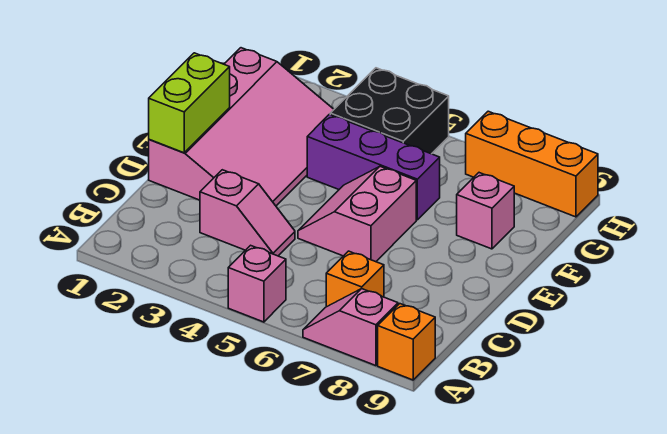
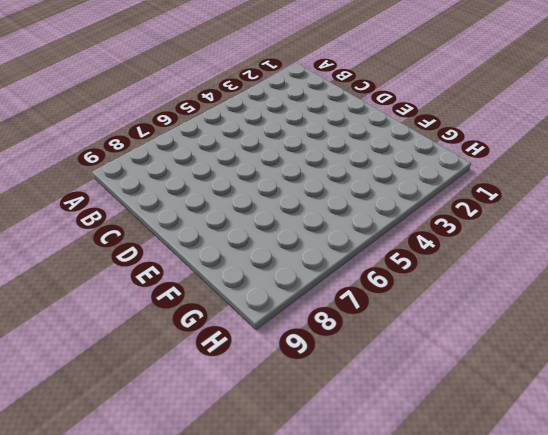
none -> pink 1x1 brick [228,245,286,322]
none -> pink 1x2 slope [303,289,398,366]
none -> orange 1x1 brick [378,304,435,380]

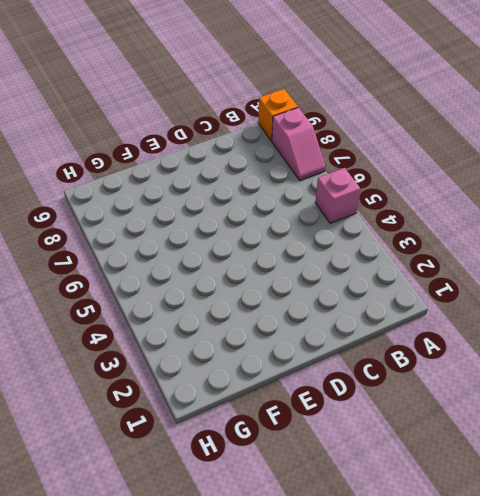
none -> orange 1x1 brick [326,251,384,307]
none -> pink 1x2 slope [200,170,295,256]
none -> pink 3x4 slope [149,48,334,206]

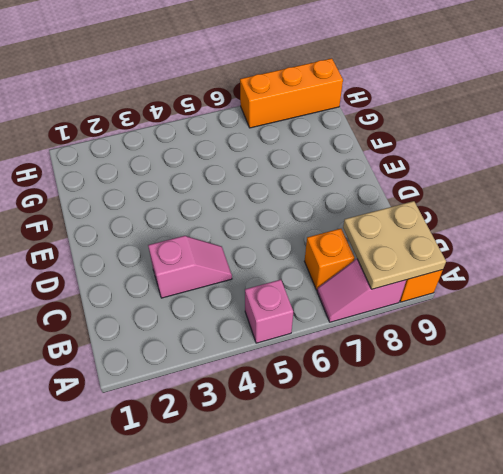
tan 2x2 plate [343,201,446,289] -> none
none -> pink 3x4 slope [149,48,334,206]
none -> pink 2x2 slope [298,167,416,262]
none -> purple 1x3 brick [307,114,440,220]

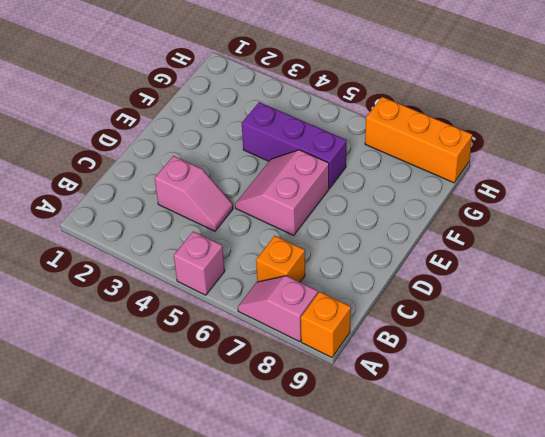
none -> pink 3x4 slope [149,48,334,206]
none -> pink 1x1 brick [457,173,514,249]
none -> black 2x2 brick [330,68,449,154]

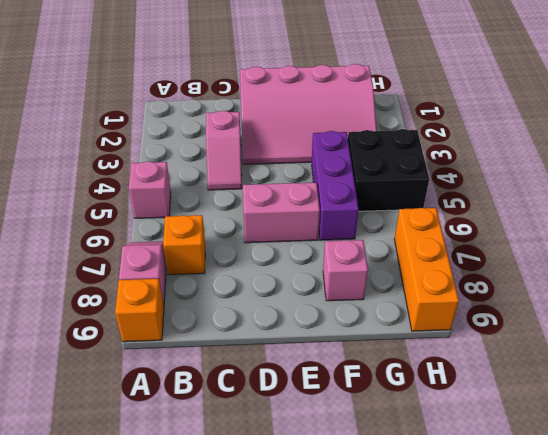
none -> lime 1x2 brick [149,53,230,153]

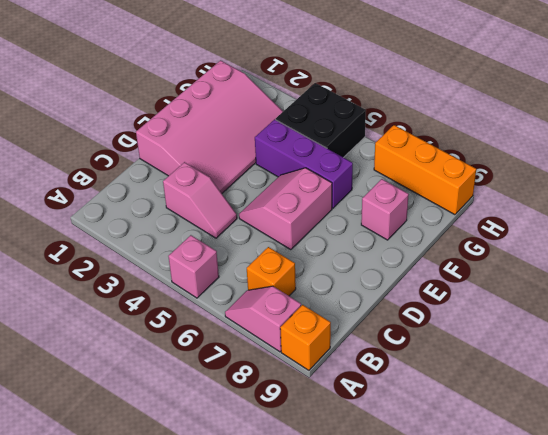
none -> lime 1x2 brick [149,53,230,153]

